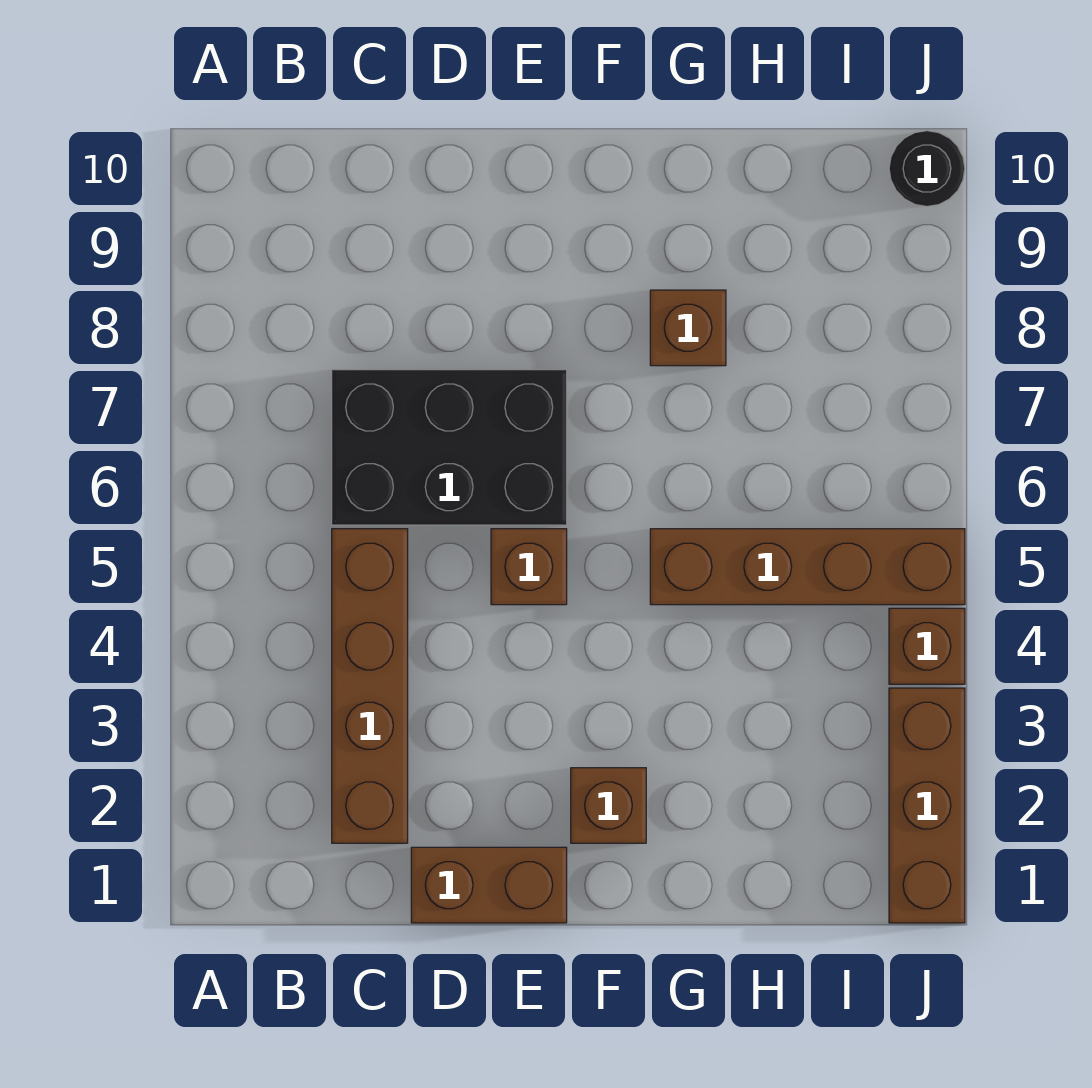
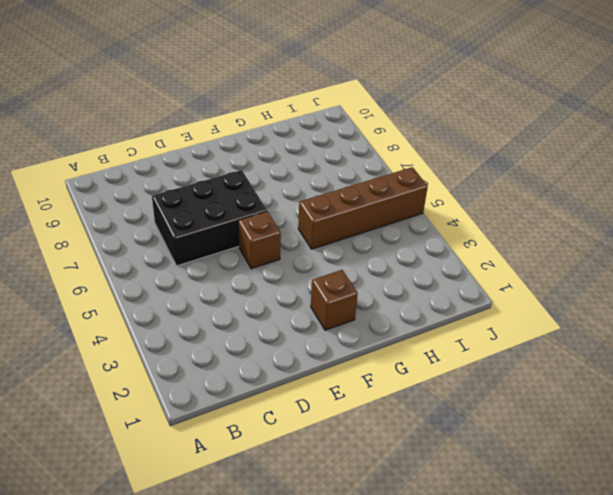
none -> brown 1x4 brick [332,529,408,843]
none -> brown 1x2 brick [411,847,567,923]

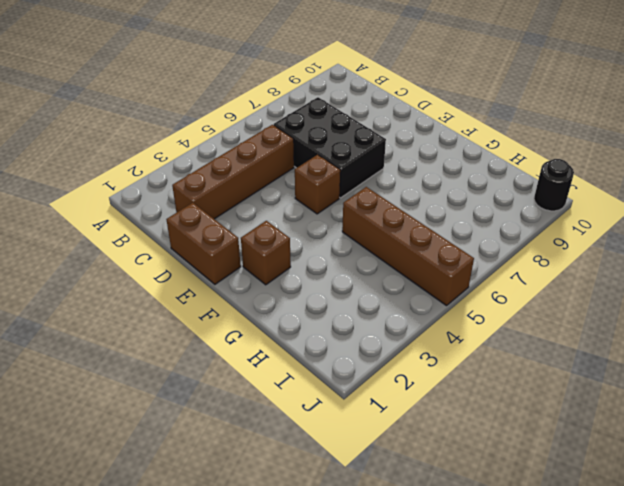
none -> brown 1x1 brick [650,290,726,366]
none -> brown 1x3 brick [889,688,965,923]

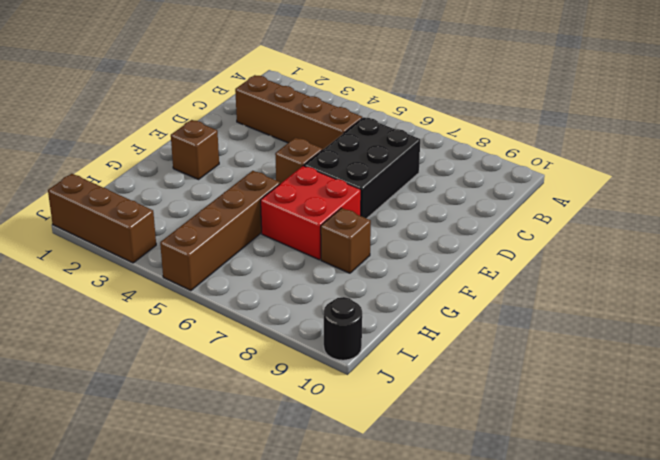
red 2x2 brick [261,166,361,260] -> none
none -> brown 1x2 brick [411,847,567,923]
none -> brown 1x1 brick [889,608,965,684]

